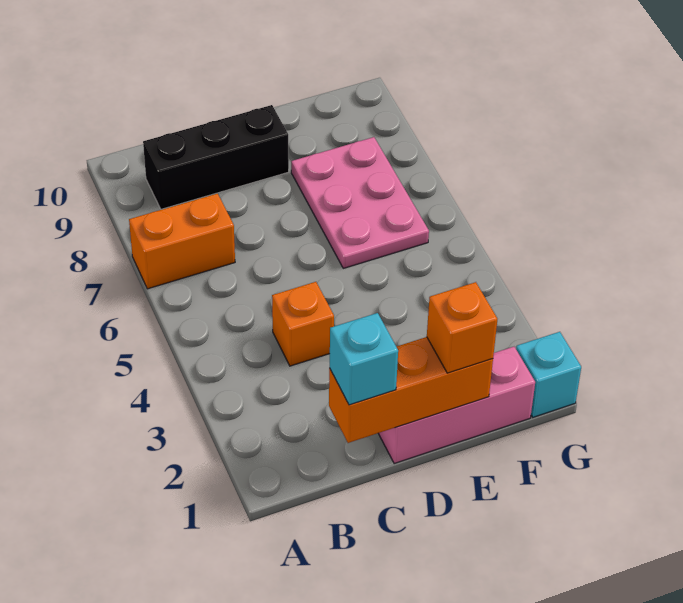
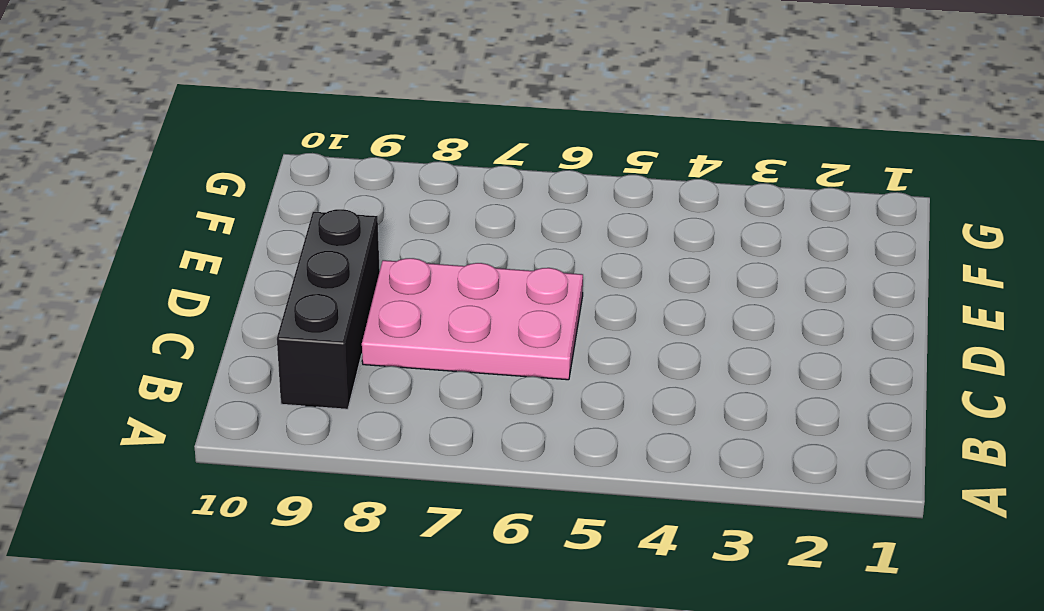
pink 2x3 plate [362,258,583,380] -> pink 2x3 plate moved to [291,137,429,268]
none -> orange 1x2 brick [129,193,235,289]
none -> orange 1x1 brick [272,282,334,366]

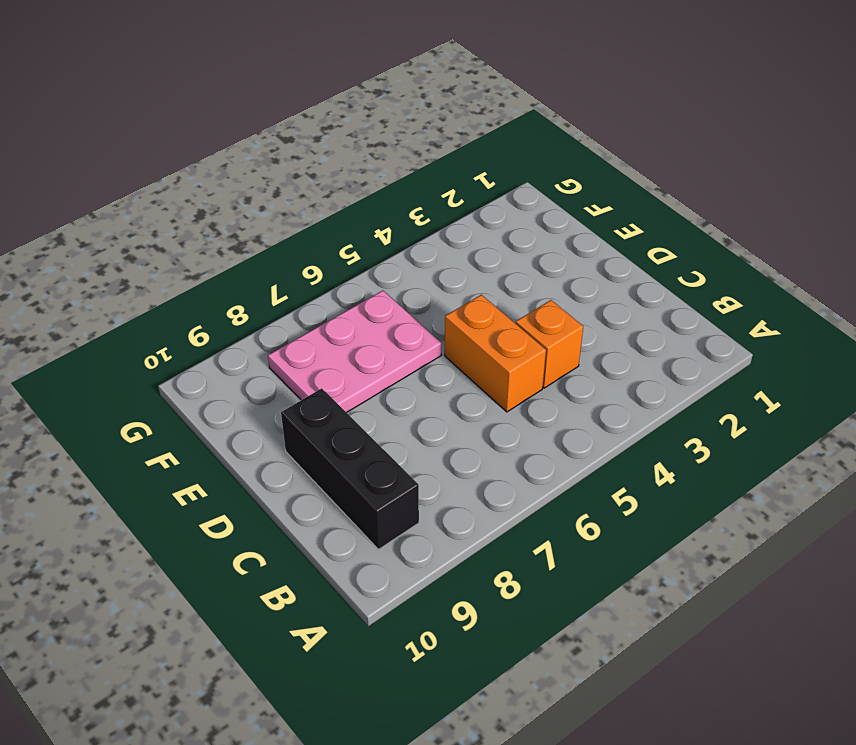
orange 1x2 brick [445,295,546,412] -> orange 1x2 brick moved to [129,193,235,289]
none -> pink 1x3 brick [378,347,535,464]
none -> cyan 1x1 brick [516,332,581,417]

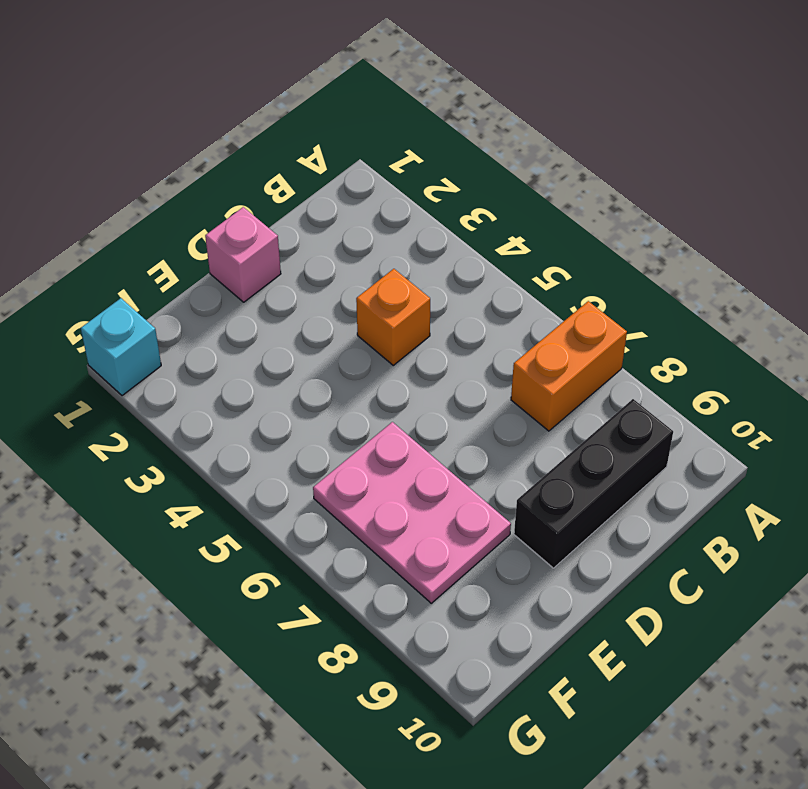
pink 1x1 brick [205,207,281,302] -> pink 1x3 brick [378,347,535,464]
none -> orange 1x3 brick [329,337,493,443]
none -> cyan 1x1 brick [330,313,398,405]

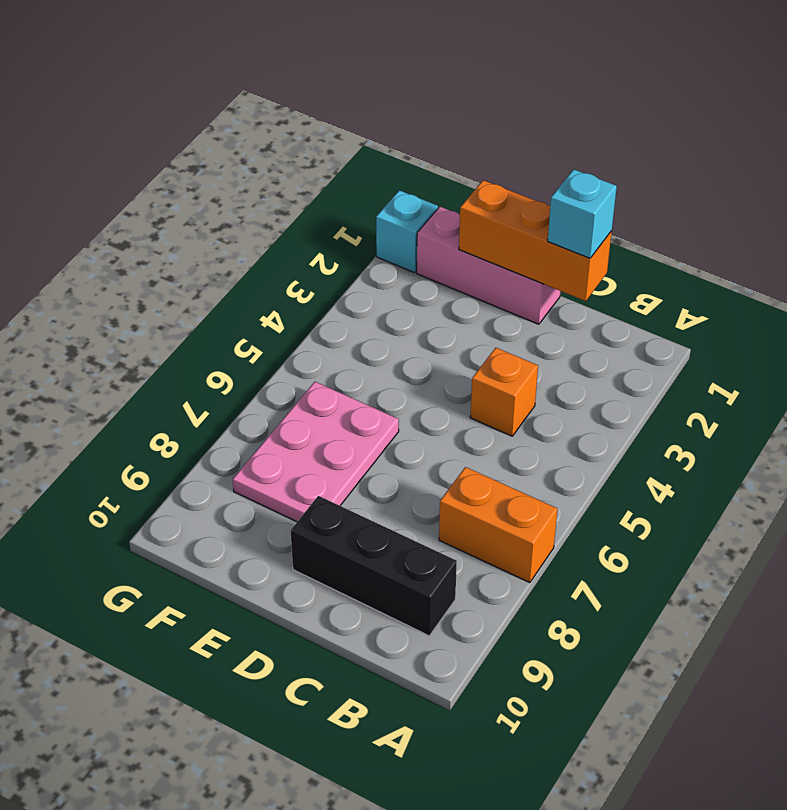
none -> orange 1x1 brick [427,282,497,373]

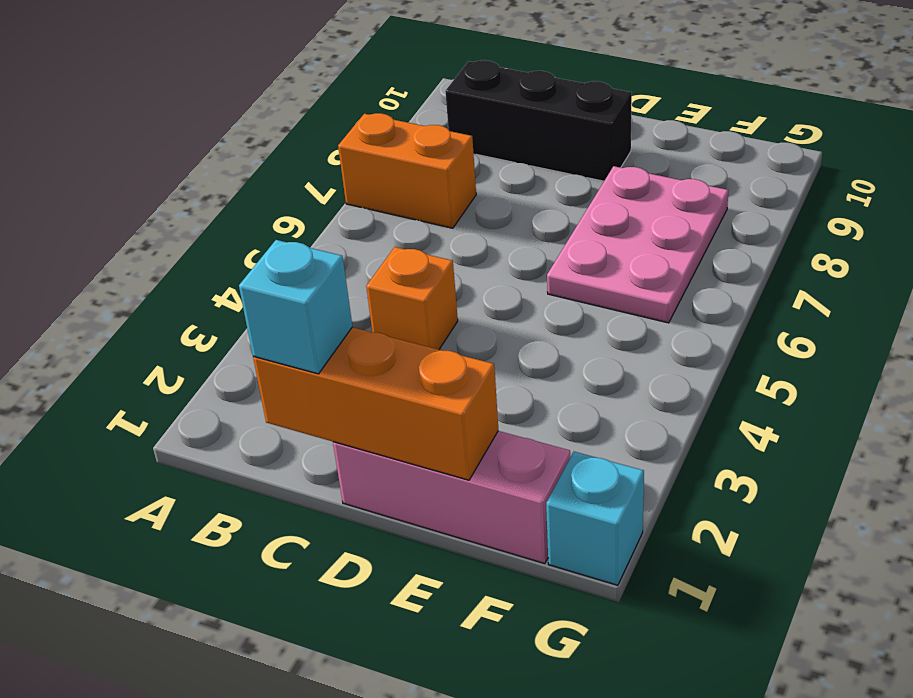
none -> orange 1x1 brick [427,282,497,373]

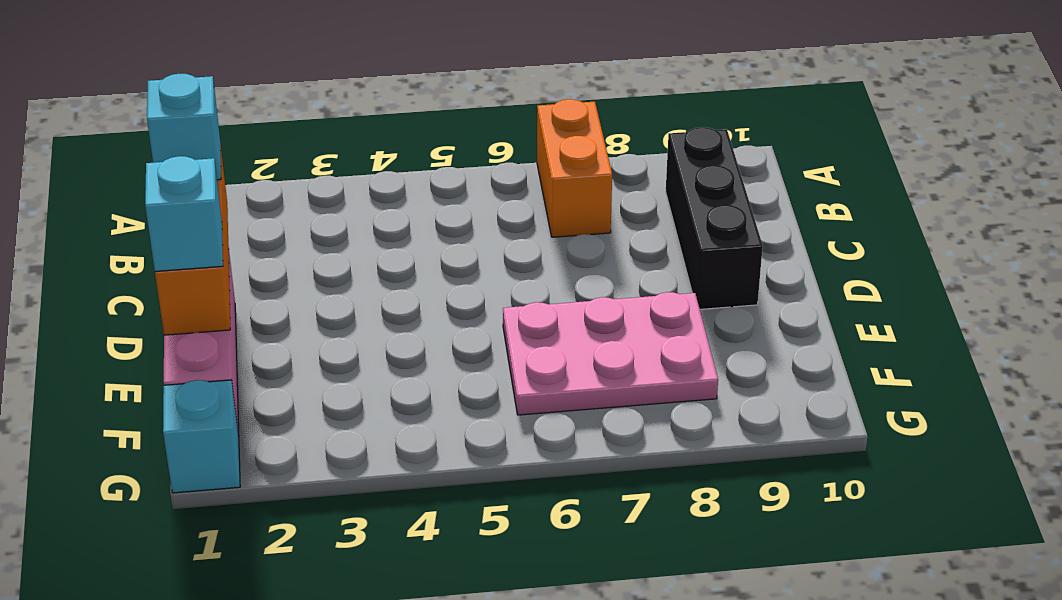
cyan 1x1 brick [145,156,223,271] -> orange 1x1 brick [427,282,497,373]
none -> orange 1x1 brick [272,282,334,366]

